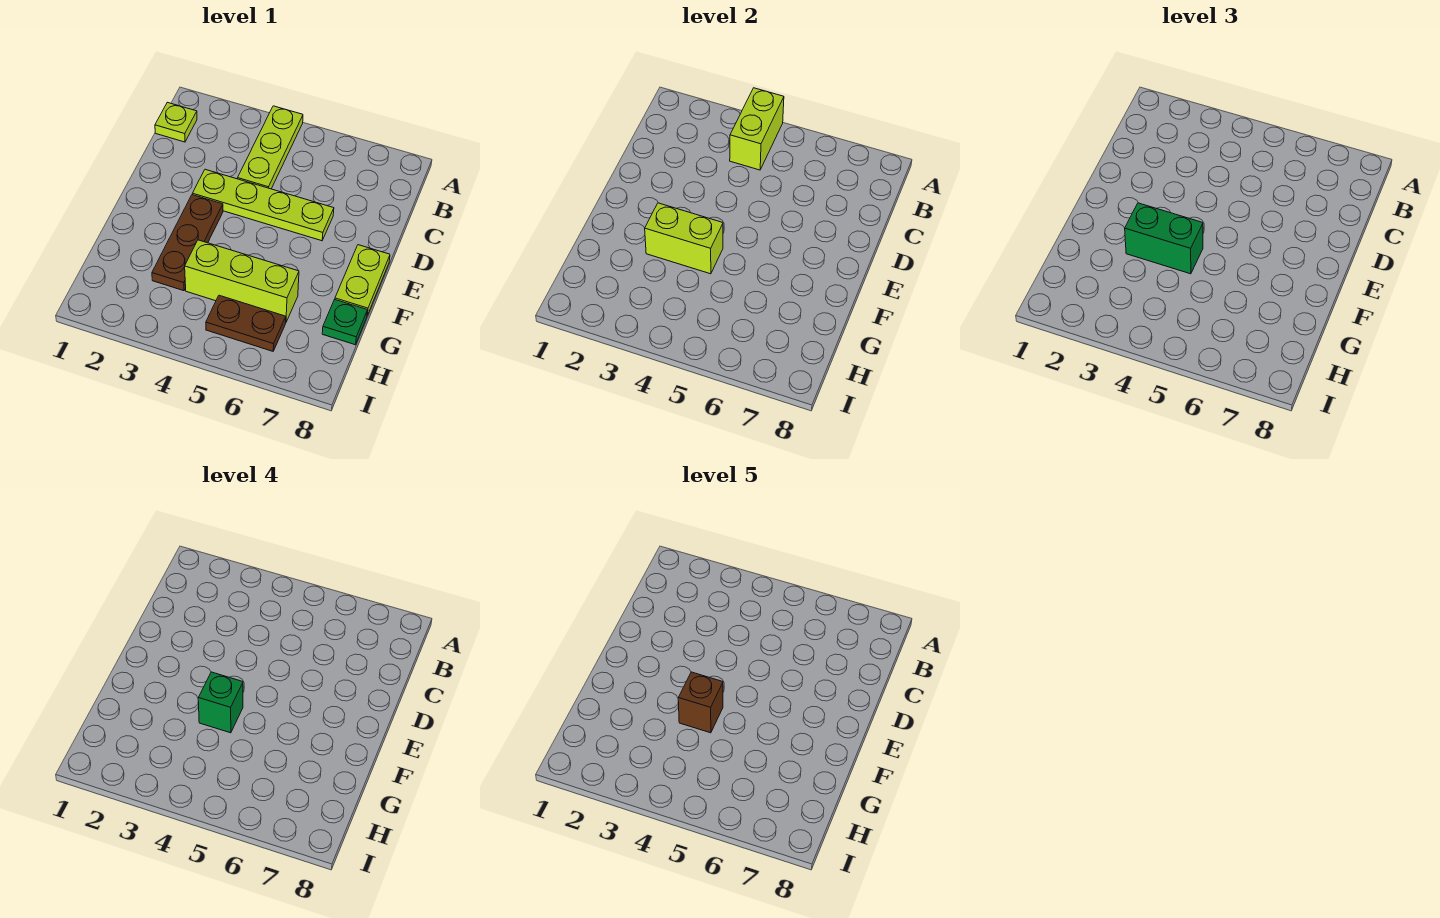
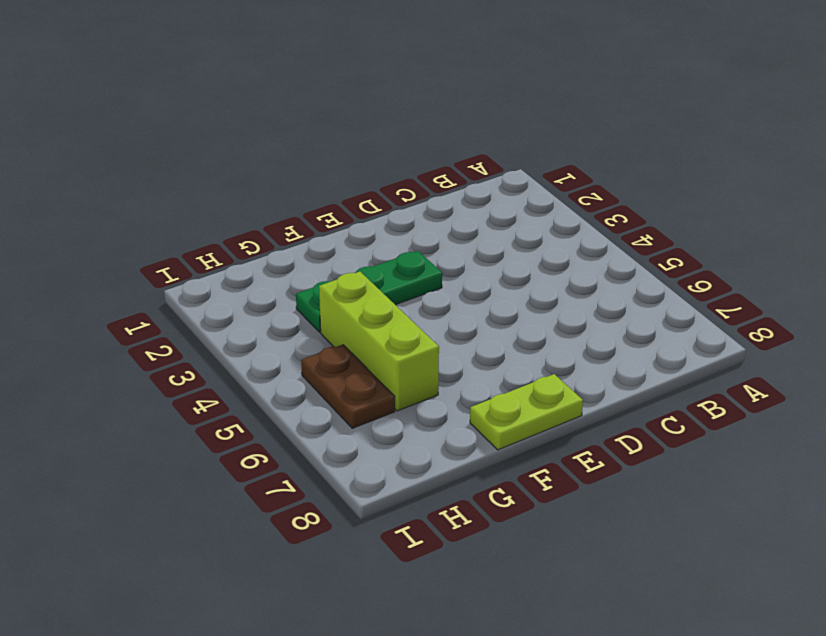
green 1x3 plate [296,251,442,332] -> brown 1x3 plate [152,195,223,291]
none -> lime 1x3 plate [238,106,303,189]
none -> lime 1x1 plate [155,102,197,142]
none -> lime 1x4 plate [192,169,334,241]

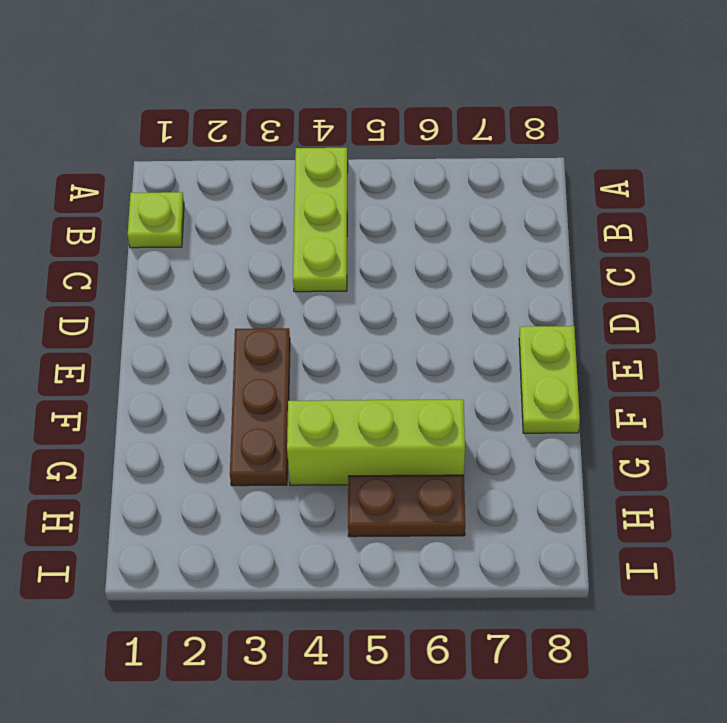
none -> lime 1x4 plate [192,169,334,241]
none -> green 1x1 plate [322,300,367,345]
none -> lime 1x2 brick [730,88,784,170]

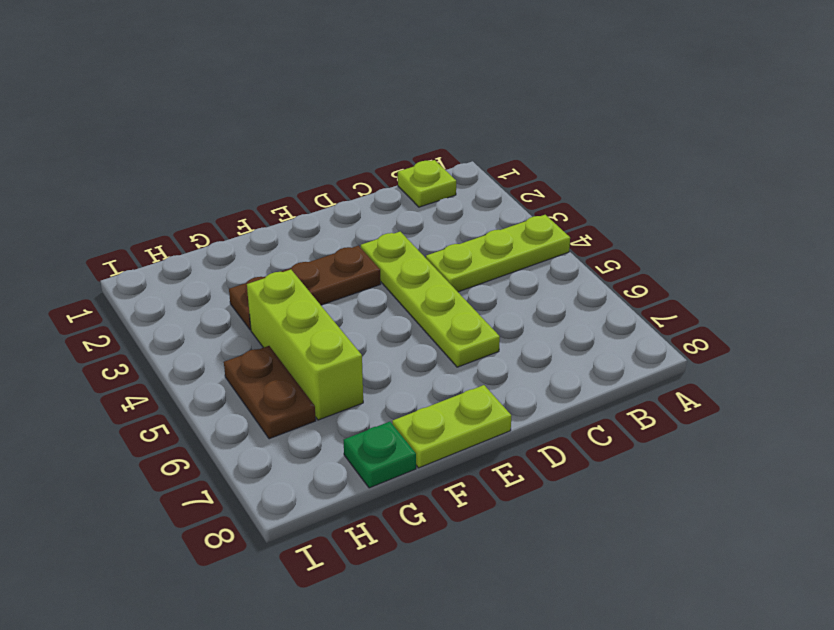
none -> lime 1x2 brick [730,88,784,170]
none -> lime 1x2 brick [645,203,723,274]
none -> green 1x2 brick [1125,203,1203,274]

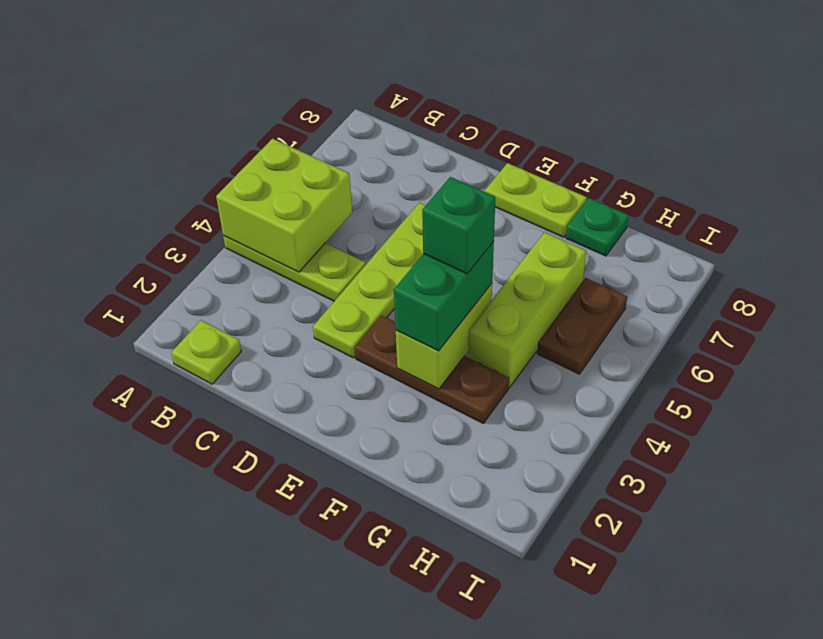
lime 2x2 brick [216,139,352,272] -> lime 1x2 brick [730,88,784,170]
none -> brown 1x1 brick [678,672,723,733]

